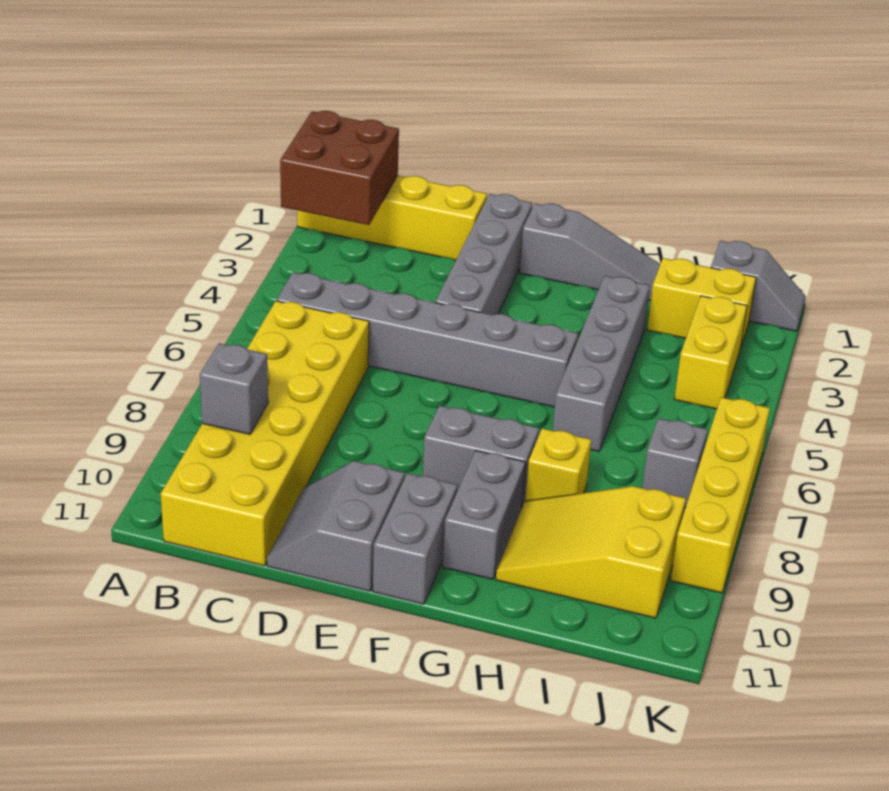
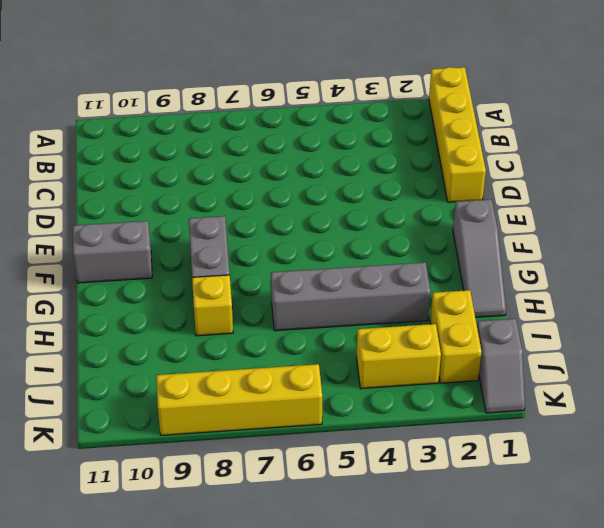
none -> grey 1x6 brick [277,272,578,407]
none -> yellow 2x6 brick [161,301,369,566]
none -> grey 2x2 slope [267,461,405,591]

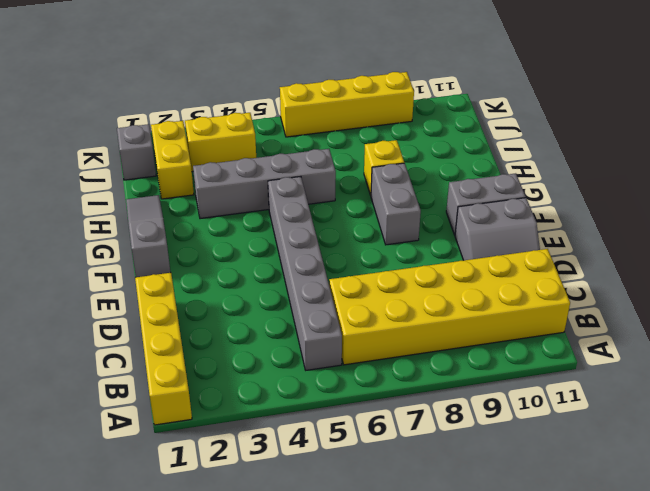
none -> grey 1x4 brick [435,194,532,315]
none -> grey 1x2 brick [443,451,525,579]
none -> yellow 2x3 slope [496,486,686,618]

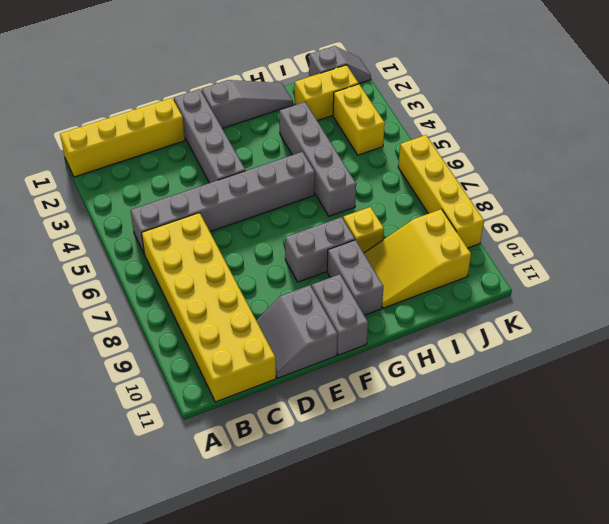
none -> grey 1x1 brick [642,418,708,507]
none -> brown 2x2 brick [280,111,399,225]
none -> grey 1x1 brick [200,343,268,434]

